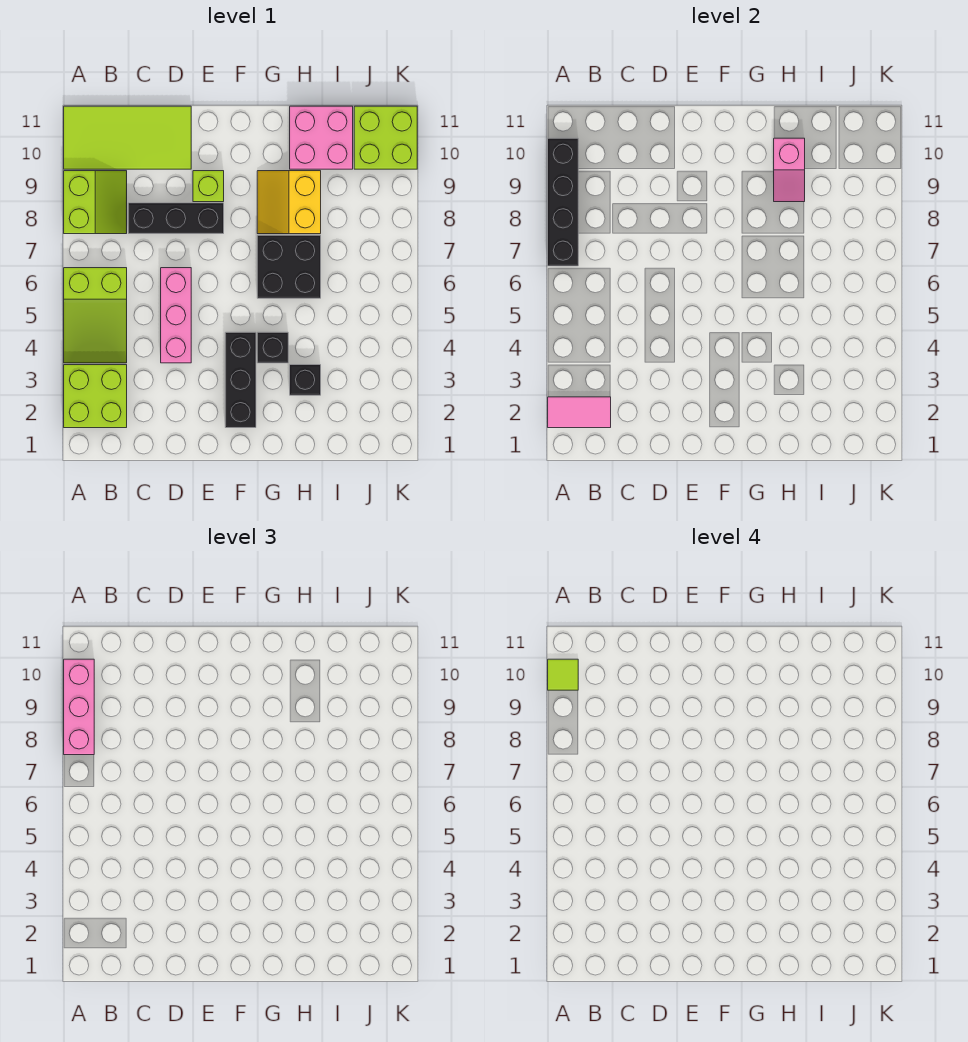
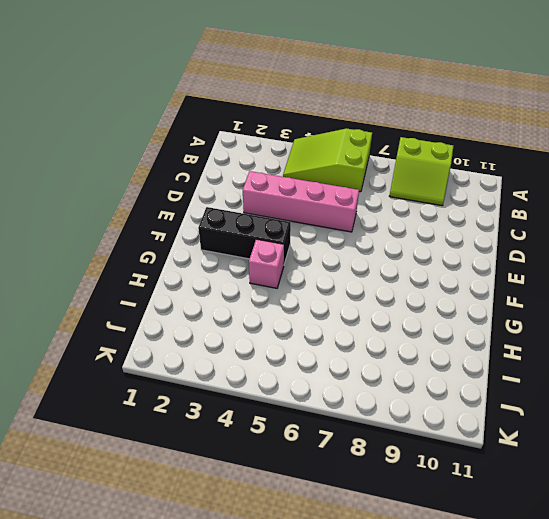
pink 1x4 brick [243,171,359,232] -> pink 1x3 brick [161,268,191,363]
pink 1x1 brick [249,239,284,288] -> black 1x1 brick [257,332,288,363]
none -> lime 2x2 brick [64,365,127,428]
none -> lime 2x4 tile [64,106,191,169]
none -> black 1x3 brick [128,203,224,234]

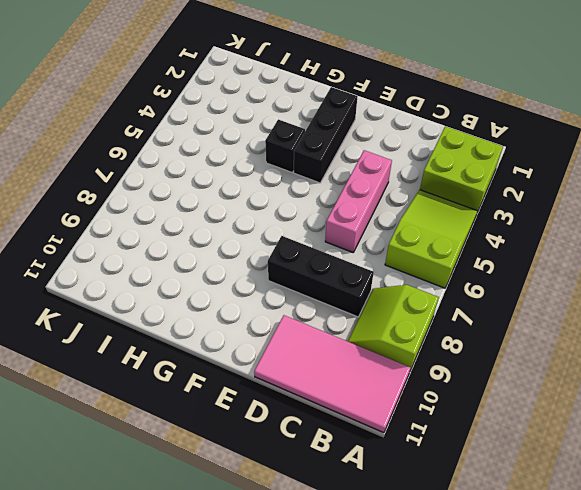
pink 2x4 tile [254,315,411,433] -> lime 2x4 tile [64,106,191,169]
none -> lime 1x1 brick [193,171,224,202]
none -> black 2x2 brick [257,235,321,298]
none -> yellow 2x2 slope [257,171,321,234]

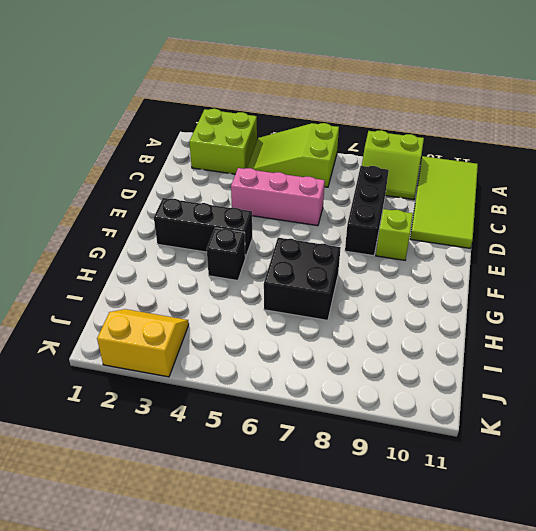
yellow 2x2 slope [97,309,189,377] -> yellow 2x2 slope moved to [257,171,321,234]
none -> black 1x1 brick [290,365,321,395]
none -> pink 2x2 brick [290,106,353,169]
none -> lime 2x2 brick [354,106,417,169]

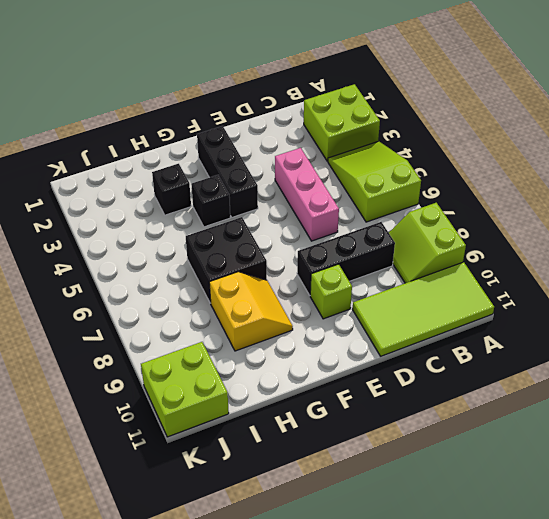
none -> pink 2x2 brick [290,106,353,169]
none -> pink 1x2 tile [548,397,611,428]
none -> black 1x4 brick [548,138,578,266]

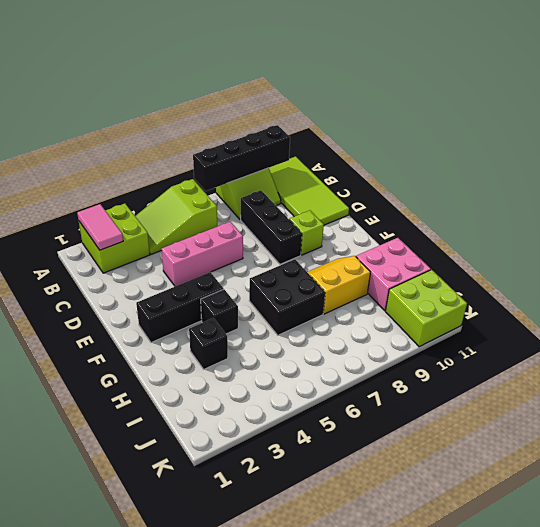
none -> pink 1x2 slope [774,138,805,202]
none -> pink 1x3 brick [64,659,94,755]
none -> lime 1x1 tile [548,659,578,690]

